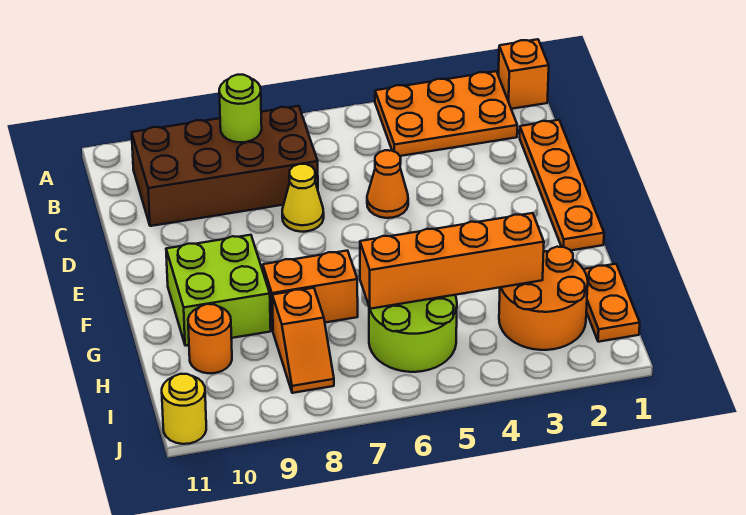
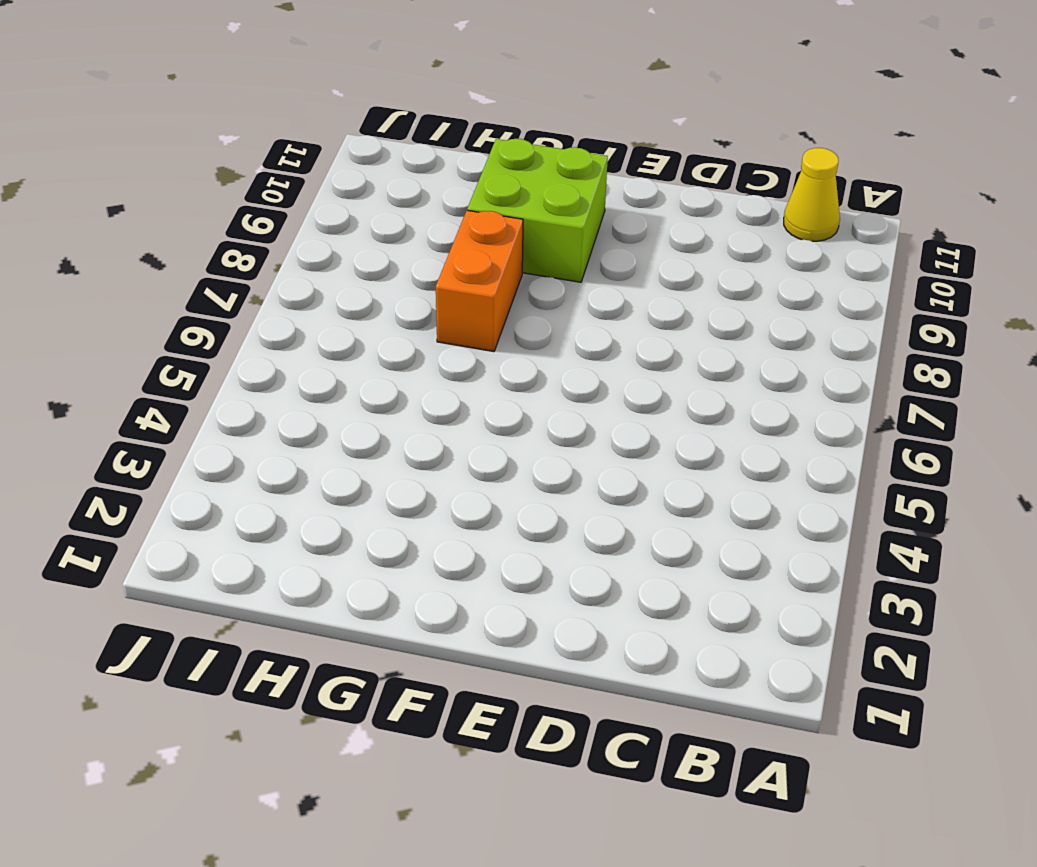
yellow 1x1 cone [784,148,840,241] -> yellow 1x1 cone moved to [282,164,324,232]
none -> orange 1x1 brick [498,39,549,109]
none -> orange 2x3 plate [375,71,517,156]
none -> brown 2x4 brick [132,106,318,226]

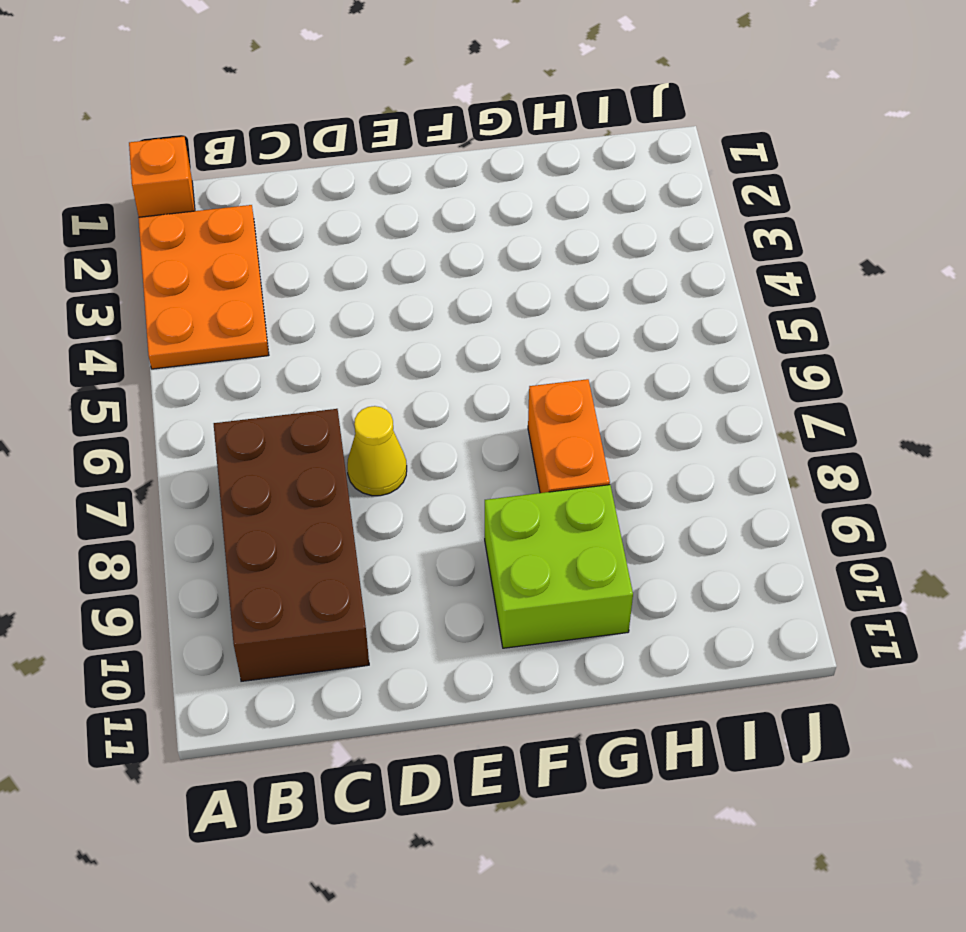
none -> orange 1x4 plate [520,120,604,251]
none -> orange 1x1 cone [367,150,408,218]
none -> orange 1x2 plate [584,264,640,342]

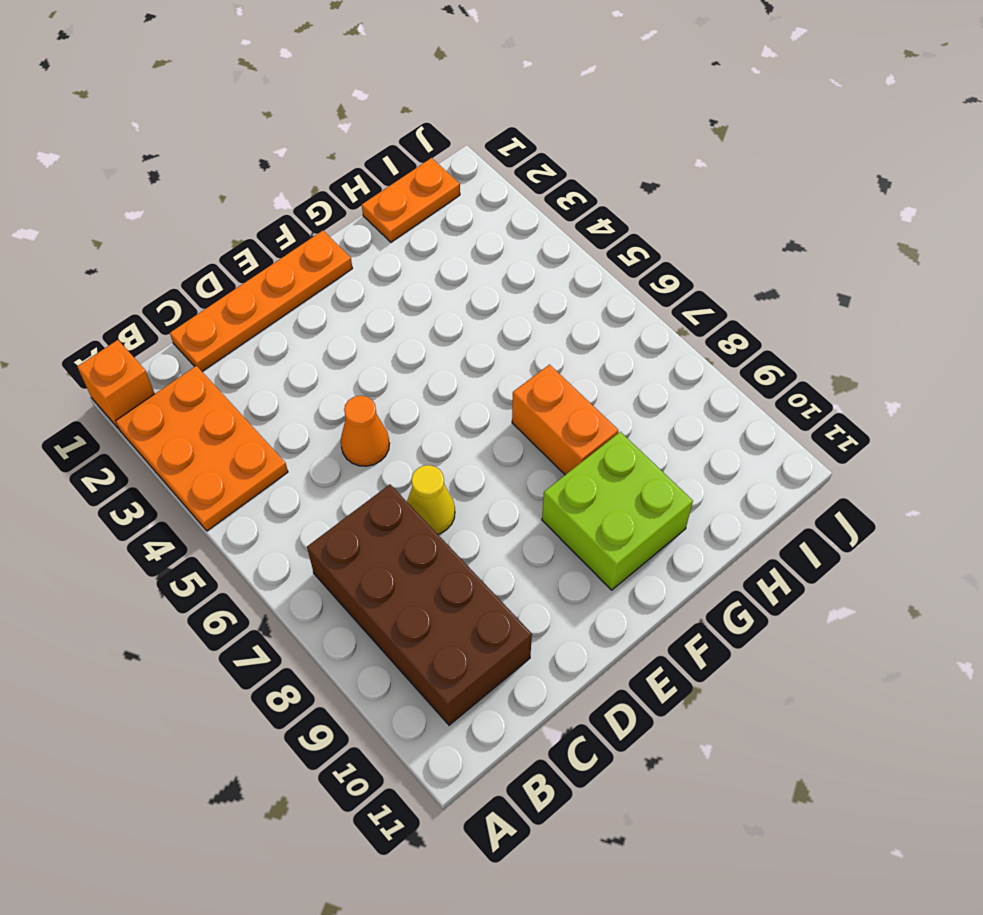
none -> orange 2x2 round brick [499,247,588,350]
none -> lime 2x2 round brick [369,295,457,372]
none -> orange 1x2 slope [272,288,334,393]

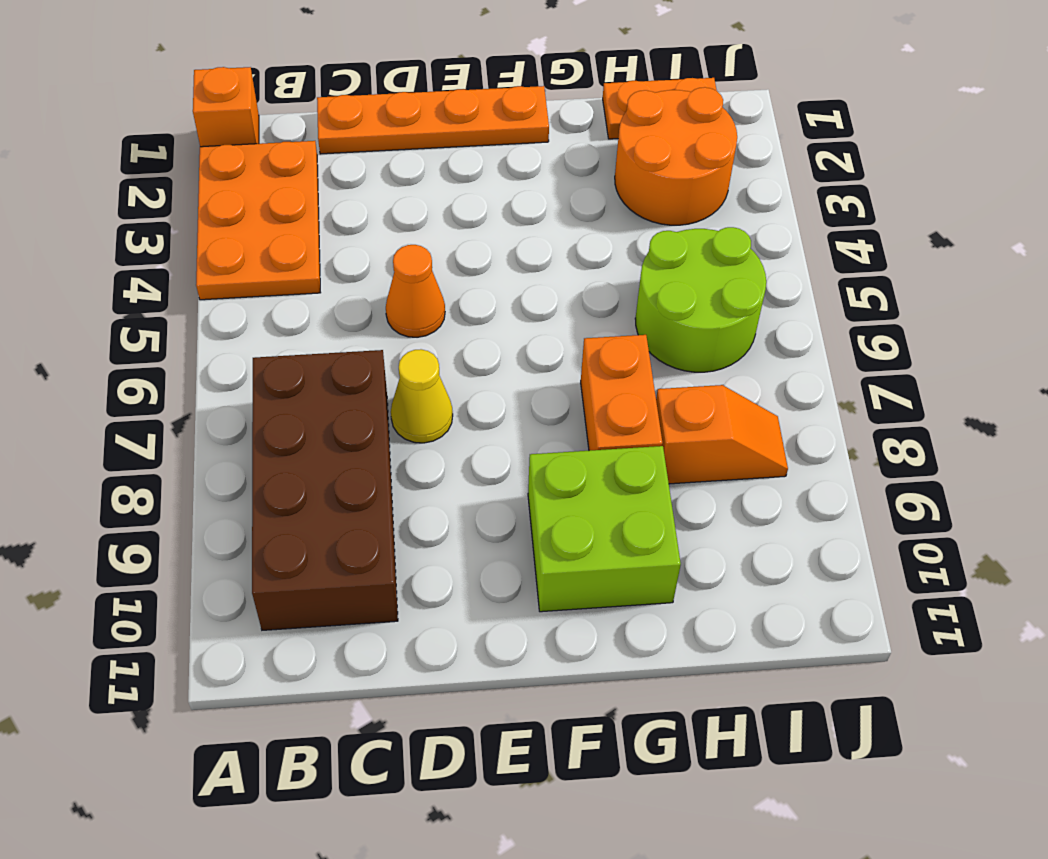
none -> orange 1x1 round brick [188,304,232,373]
none -> yellow 1x1 round brick [162,374,206,444]
none -> lime 1x1 round brick [219,75,262,142]

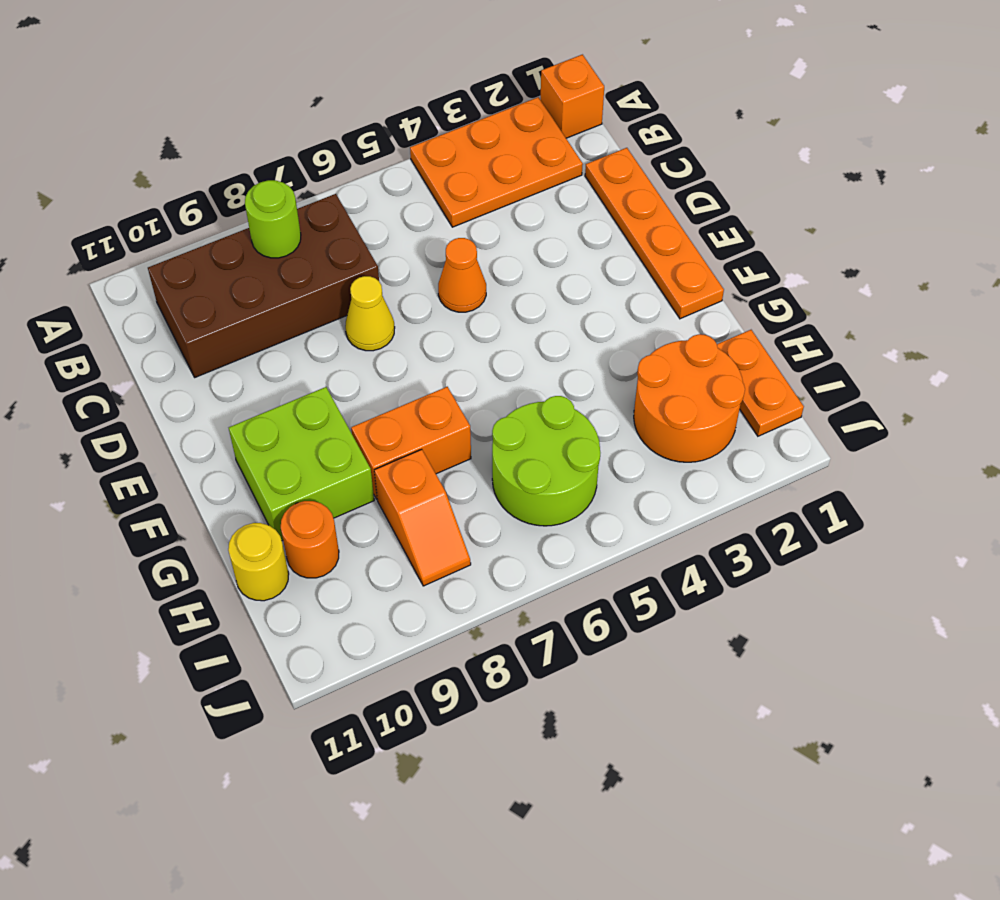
yellow 1x1 round brick [228,523,289,601] -> yellow 1x1 round brick moved to [162,374,206,444]
none -> orange 1x4 brick [360,213,544,309]

